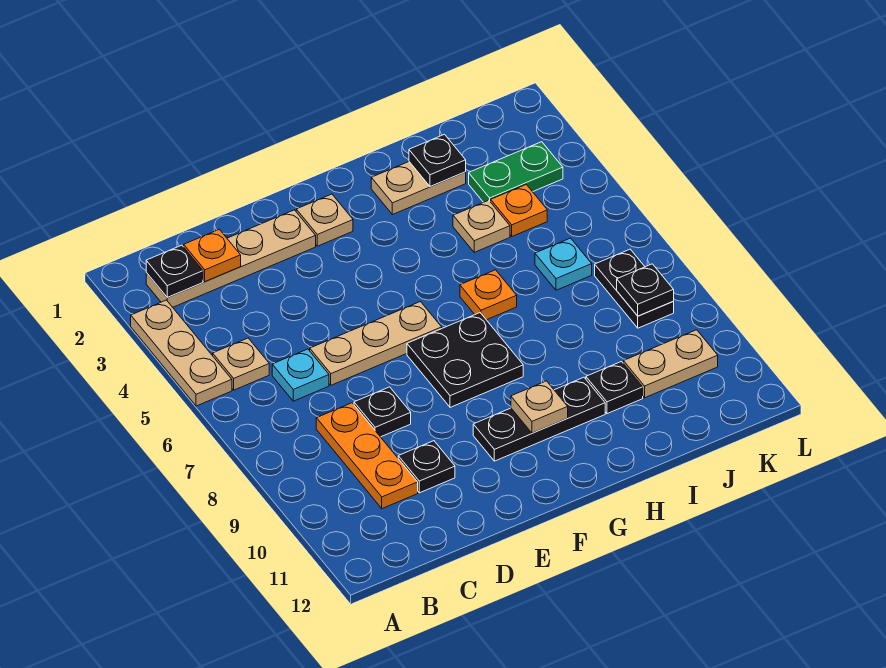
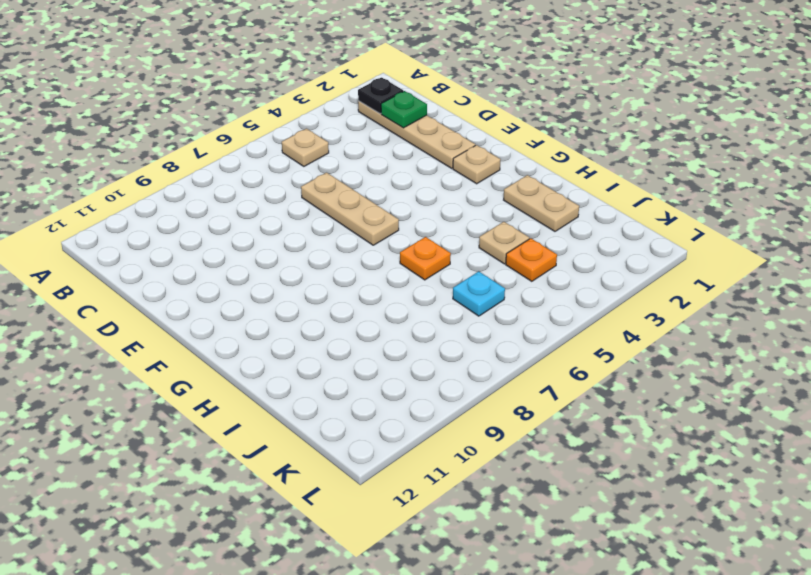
green 1x1 plate [381,91,427,128] -> orange 1x1 plate [184,229,241,282]
none -> tan 1x3 plate [131,300,232,406]
none -> cyan 1x1 plate [272,349,329,401]
none -> orange 1x3 plate [316,403,418,509]

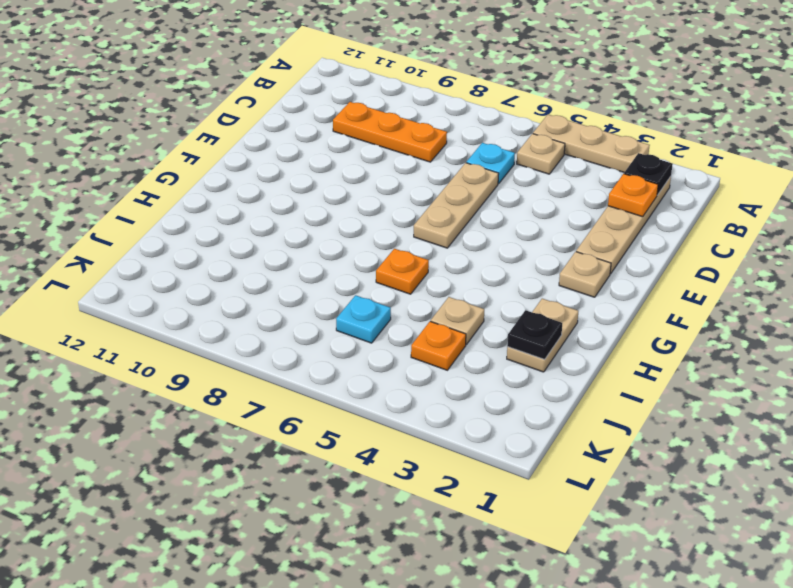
none -> black 1x1 plate [354,387,411,437]
none -> black 1x1 plate [398,441,455,493]
none -> black 2x2 plate [407,313,523,407]

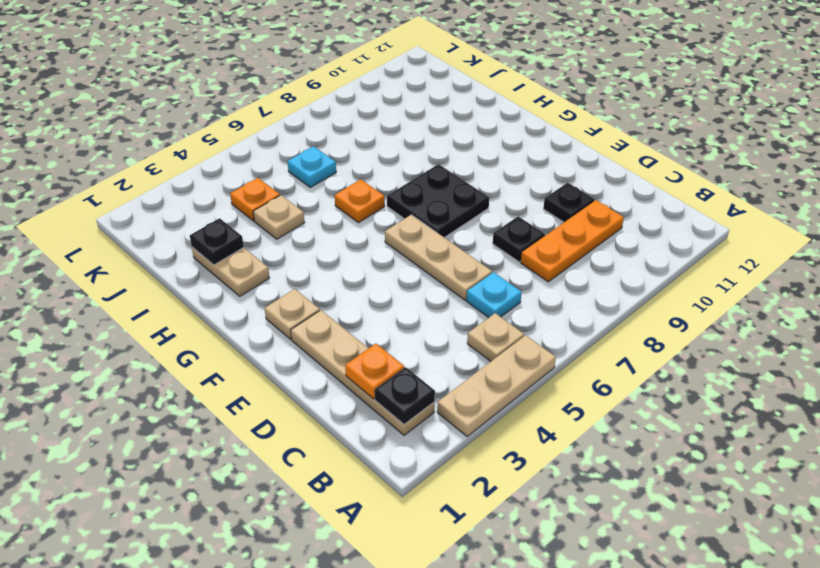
none -> black 1x3 plate [473,377,605,461]
none -> black 1x1 plate [586,362,643,414]
none -> green 1x2 plate [469,142,563,202]

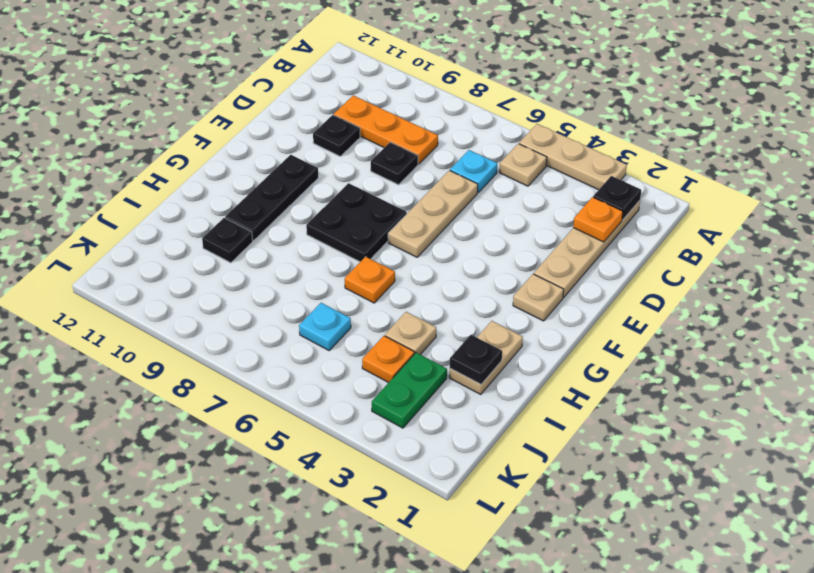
none -> tan 1x2 plate [623,330,718,398]
none -> black 1x2 plate [595,249,674,328]
none -> tan 1x1 plate [511,381,568,433]

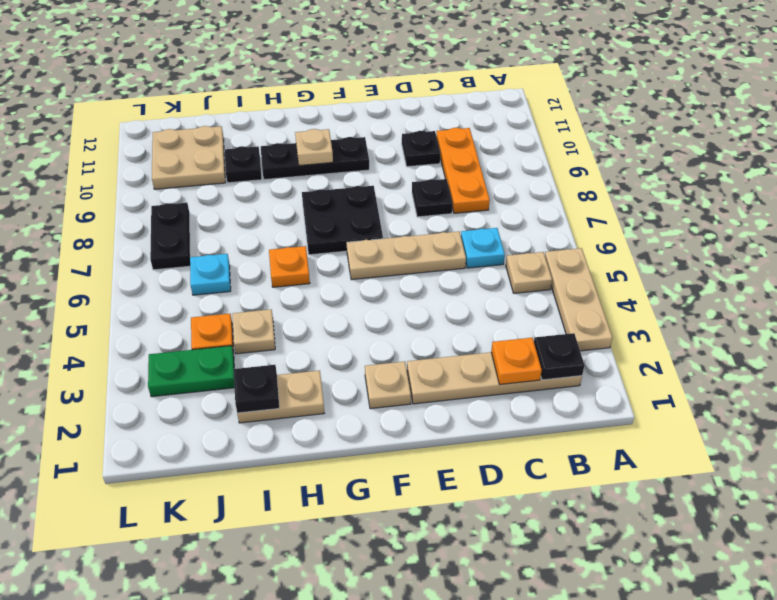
tan 2x2 plate [152,126,226,189] -> tan 1x2 plate [623,330,718,398]
none -> black 1x1 plate [617,264,674,316]

